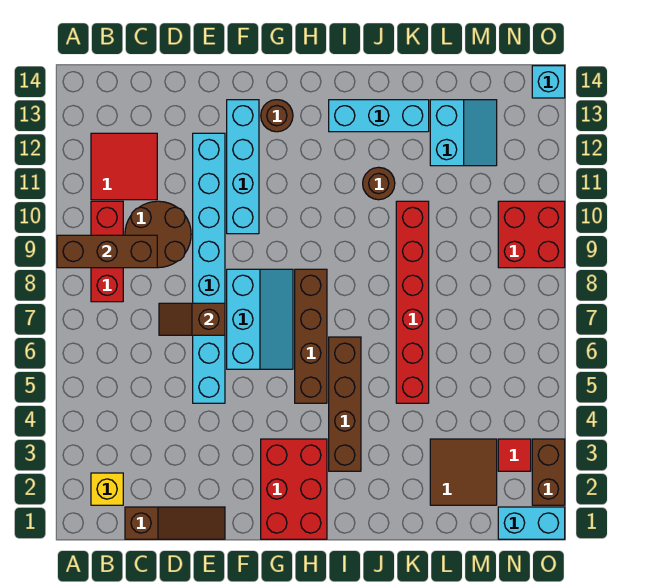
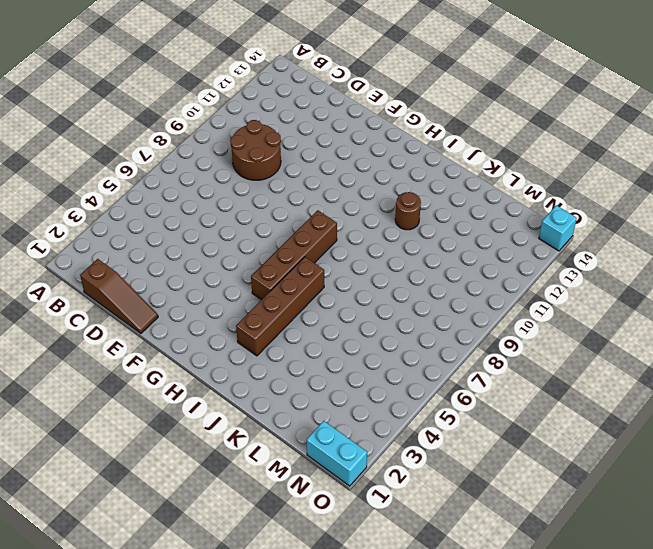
none -> yellow 1x1 brick [91,473,123,505]
none -> red 1x3 brick [91,201,123,302]
none -> red 2x2 tile [91,133,157,200]

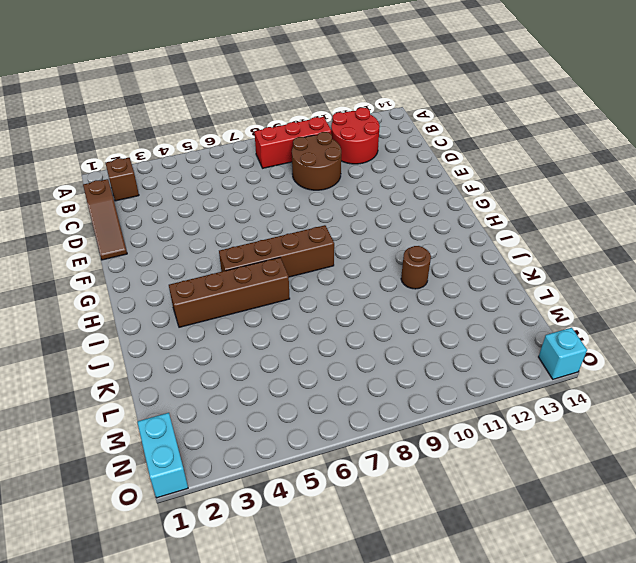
brown 1x1 brick [105,158,139,201] -> yellow 1x1 brick [91,473,123,505]
red 2x2 round brick [331,108,380,164] -> red 2x2 tile [91,133,157,200]
none -> cyan 1x8 brick [193,133,225,403]
none -> cyan 2x3 slope [227,269,293,369]
none -> cyan 1x4 brick [227,100,259,234]

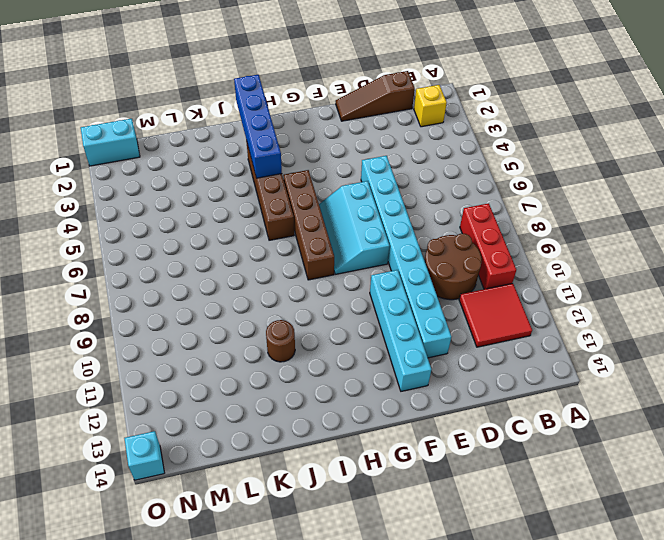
blue 1x4 brick [234,75,282,178] -> none
none -> red 2x3 brick [261,439,327,539]
none -> brown 1x1 round brick [261,100,293,132]
none -> cyan 1x3 brick [329,100,429,132]

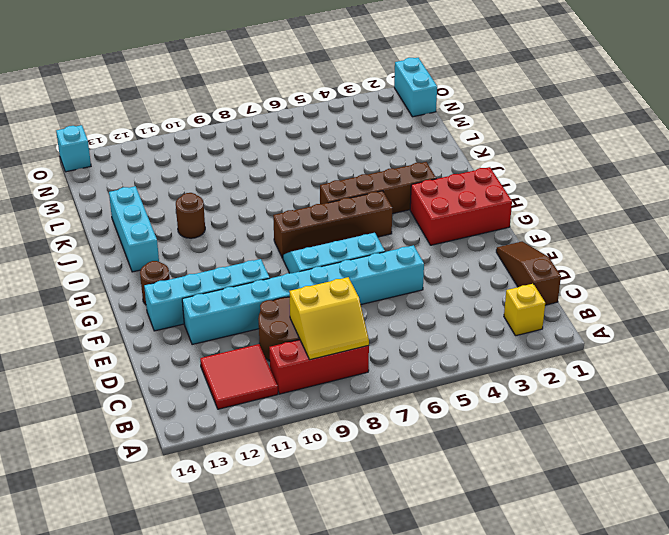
yellow 2x2 slope [289,277,369,360] -> brown 1x3 brick [57,235,157,268]
none -> red 1x6 brick [396,201,429,403]
none -> brown 2x2 tile [430,439,497,505]
none -> cyan 2x2 slope [430,100,497,166]

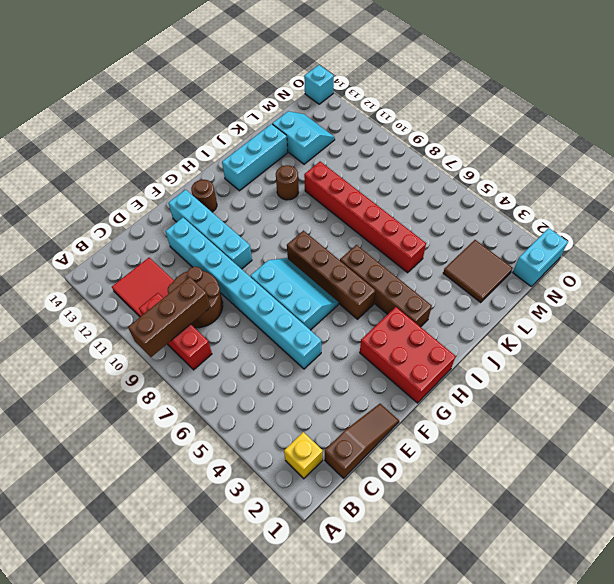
none -> red 1x1 tile [498,439,531,471]
none -> red 2x2 brick [498,201,565,268]
none -> brown 1x2 brick [532,439,565,505]

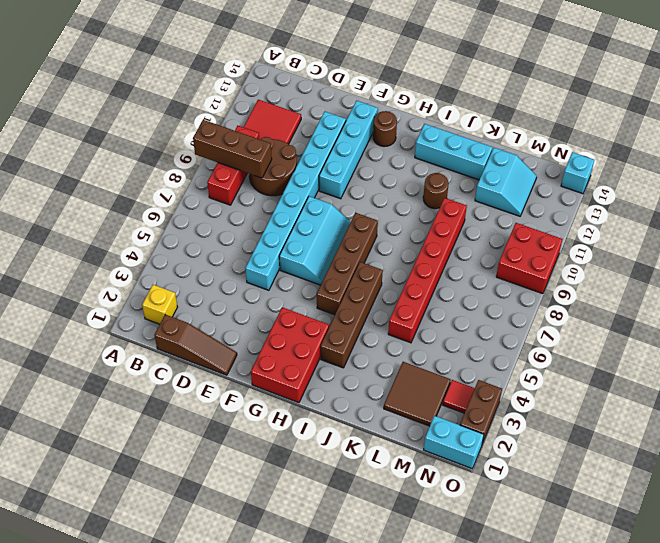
none -> brown 1x2 slope [159,303,225,335]

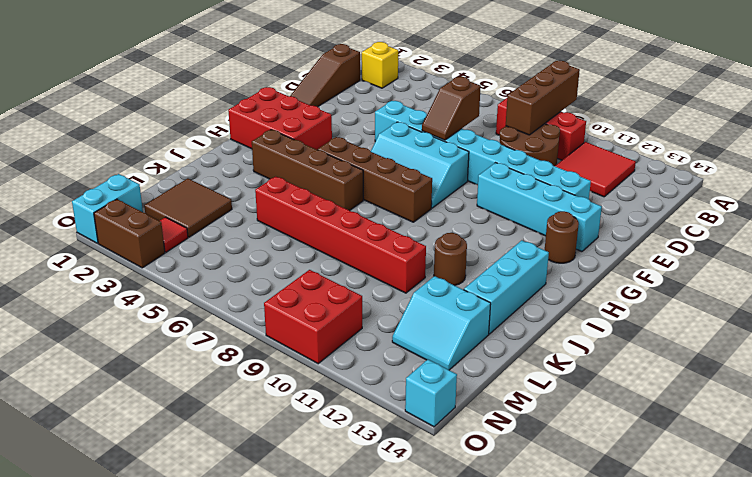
brown 1x2 slope [422,77,481,140] -> brown 1x2 slope turned to [159,303,225,335]

